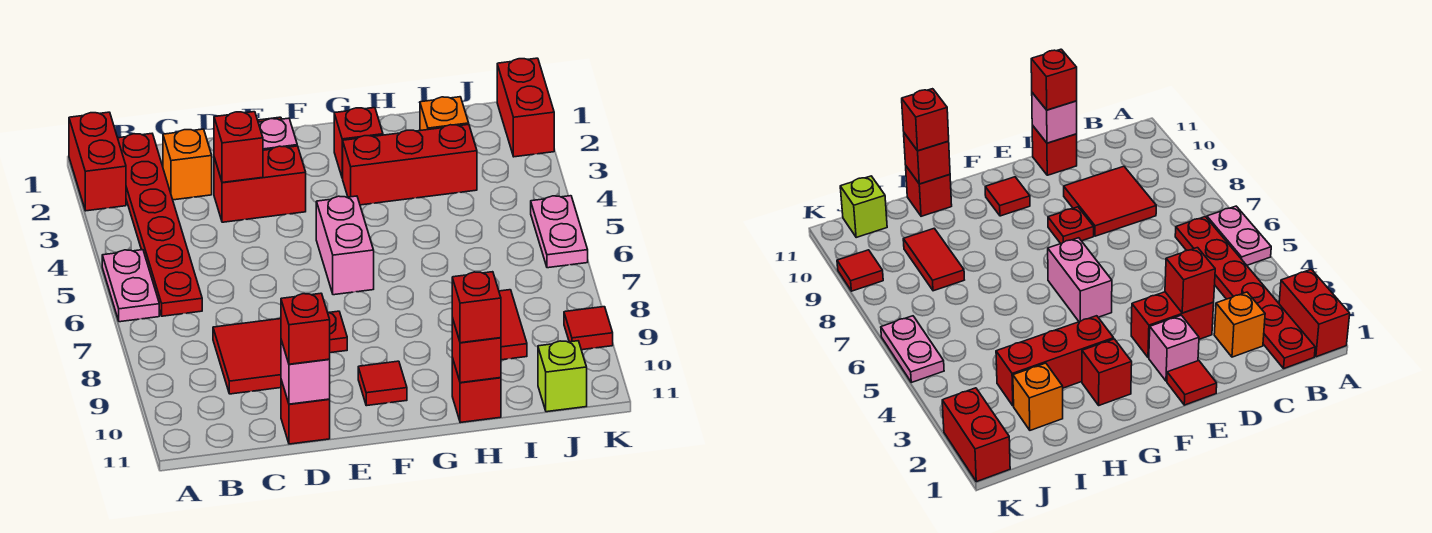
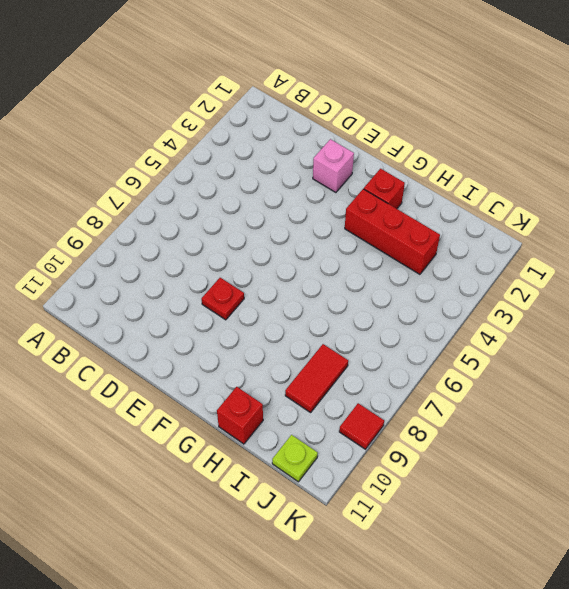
lime 1x1 plate [272,435,318,482] -> lime 1x1 brick [538,341,587,412]
none -> red 1x2 brick [69,112,126,211]
none -> pink 1x2 plate [102,250,159,322]
none -> red 1x6 plate [118,134,202,316]

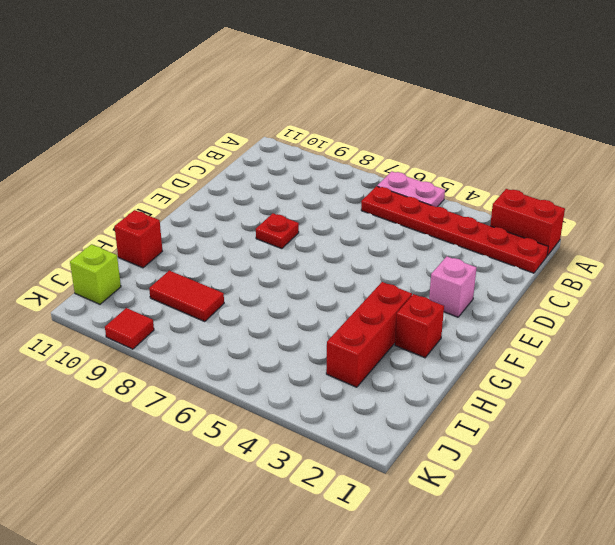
none -> orange 1x1 brick [163,129,212,200]
none -> red 2x2 tile [213,319,281,394]
none -> red 1x2 brick [214,146,306,222]

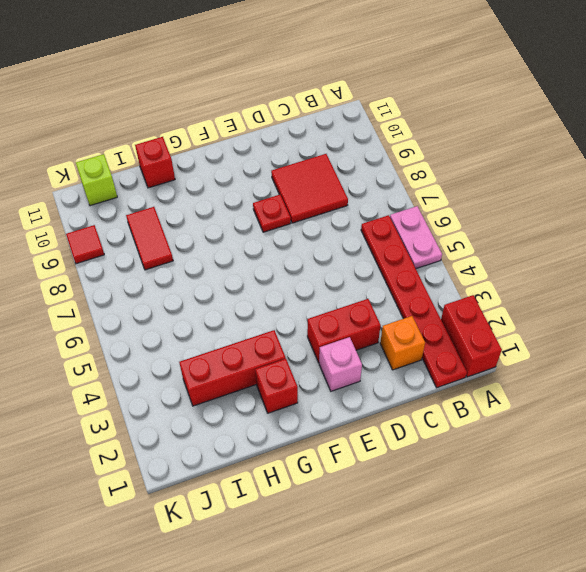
none -> red 1x1 brick [281,380,330,444]
none -> red 1x1 tile [1167,361,1217,405]
none -> pink 1x2 brick [316,196,374,295]

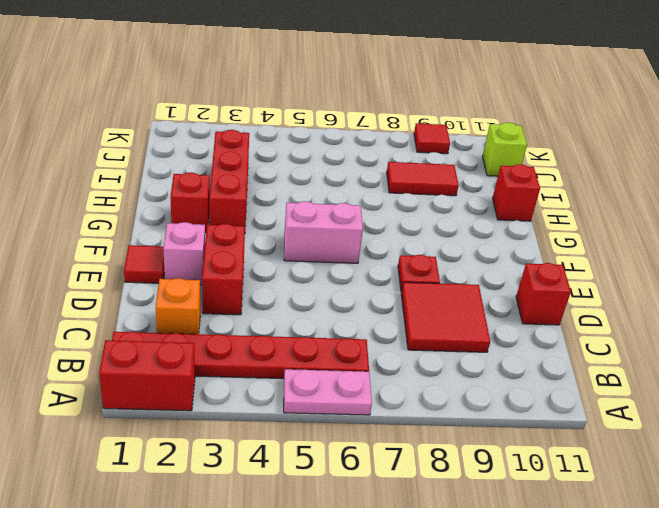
none -> red 1x1 tile [358,361,407,406]
none -> orange 1x1 brick [420,97,469,131]
none -> red 1x2 brick [497,58,554,157]

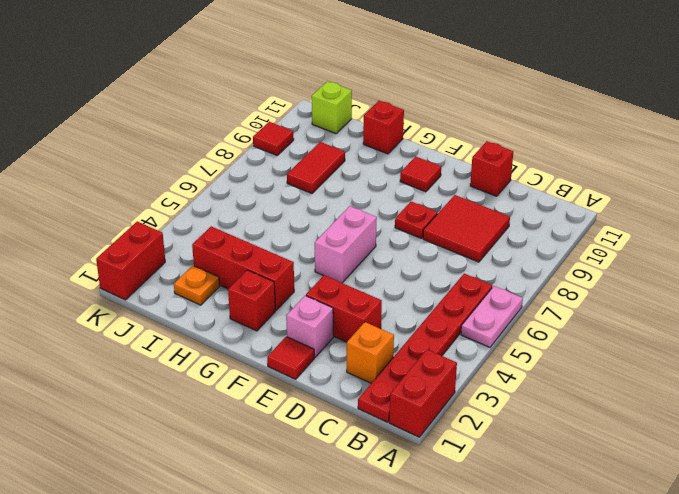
orange 1x1 plate [174,266,220,305] -> orange 1x1 brick [420,97,469,131]
none -> pink 1x2 plate [531,196,588,268]
none -> red 1x1 brick [214,112,263,182]
none -> pink 1x1 brick [281,340,330,404]

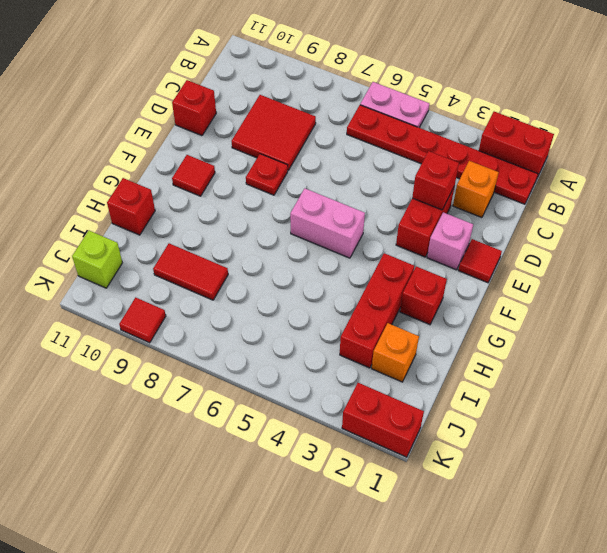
none -> pink 1x2 plate [531,196,588,268]
none -> pink 1x1 brick [281,340,330,404]
none -> red 1x1 brick [452,318,501,383]

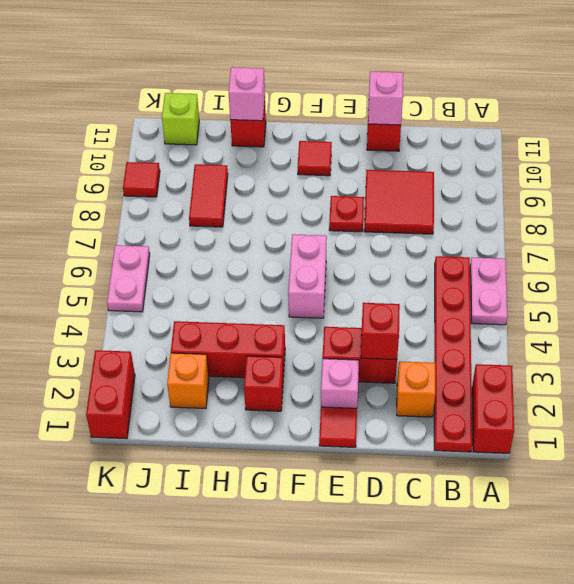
pink 1x1 brick [229,67,265,121] -> red 1x1 brick [452,318,501,383]
none -> red 1x1 brick [281,293,330,364]
none -> red 1x1 brick [452,272,501,343]

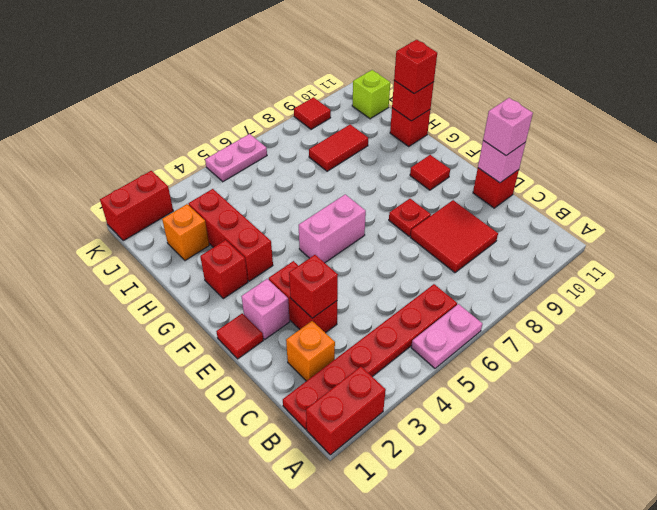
pink 1x1 brick [483,98,533,155] -> red 1x1 brick [281,293,330,364]

